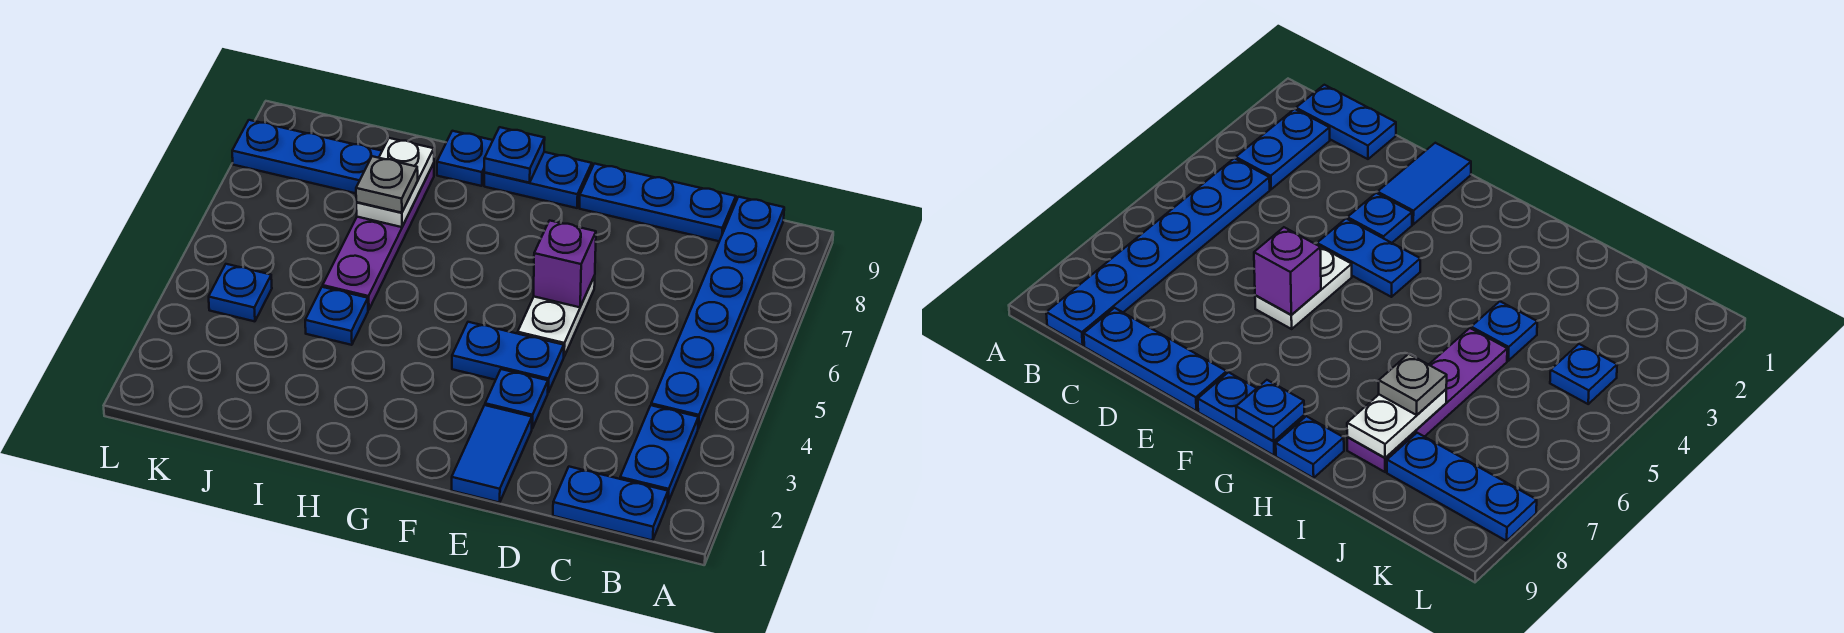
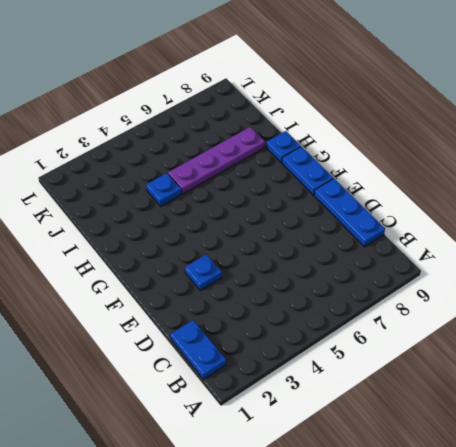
none -> blue 1x2 plate [620,405,698,502]
none -> blue 1x6 plate [651,197,784,429]
none -> blue 1x2 tile [452,405,532,503]

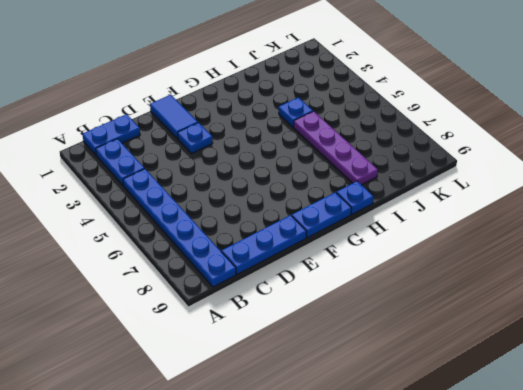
none -> blue 1x2 plate [452,322,564,392]
none -> white 1x2 plate [518,276,595,356]
none -> blue 1x3 plate [232,120,382,193]

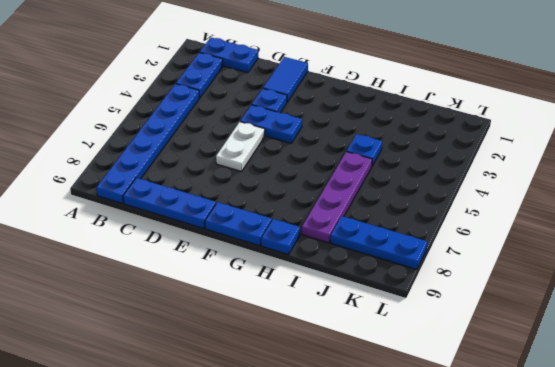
none -> blue 1x1 plate [209,264,272,321]
none -> purple 1x1 brick [534,220,596,307]
none -> blue 1x1 plate [484,127,545,183]

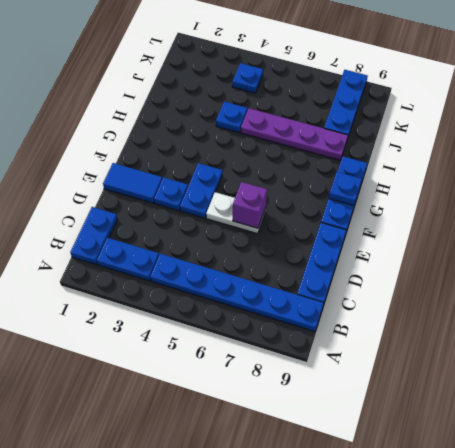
none -> white 1x2 plate [356,138,434,227]
none -> grey 1x1 plate [356,156,418,213]

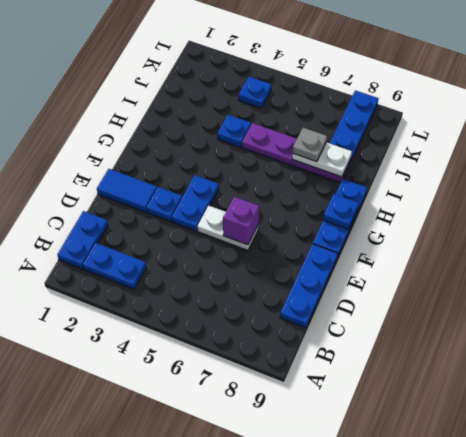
none -> blue 1x6 plate [651,197,784,429]

